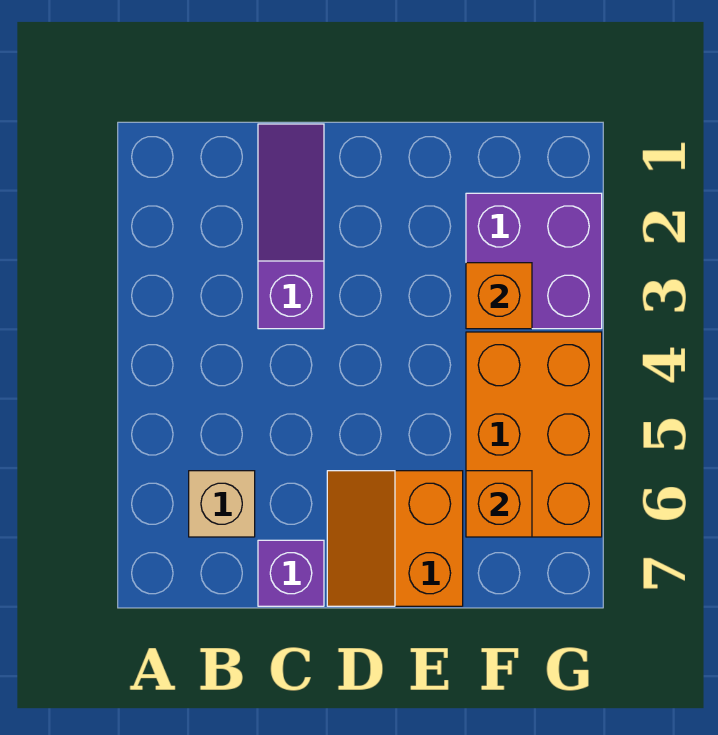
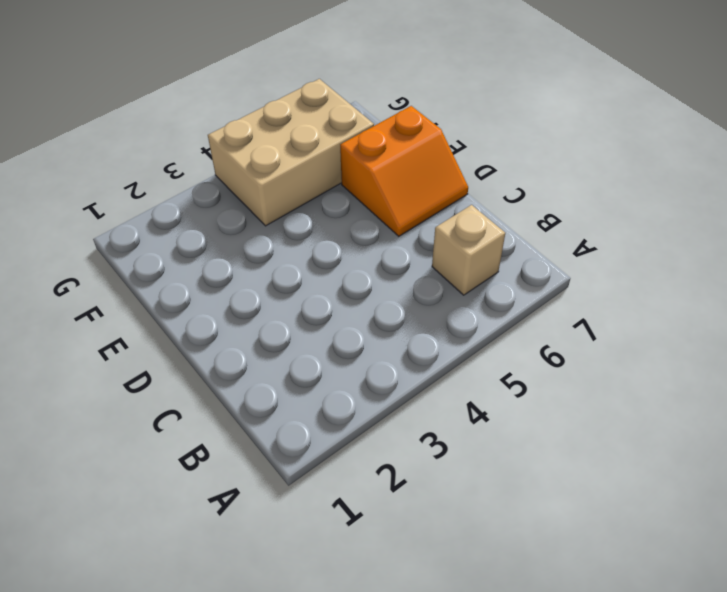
tan 2x3 brick [208,79,374,226] -> orange 2x3 brick [466,332,602,537]
none -> purple 1x3 slope [258,124,324,329]
none -> purple 1x1 brick [258,540,324,606]

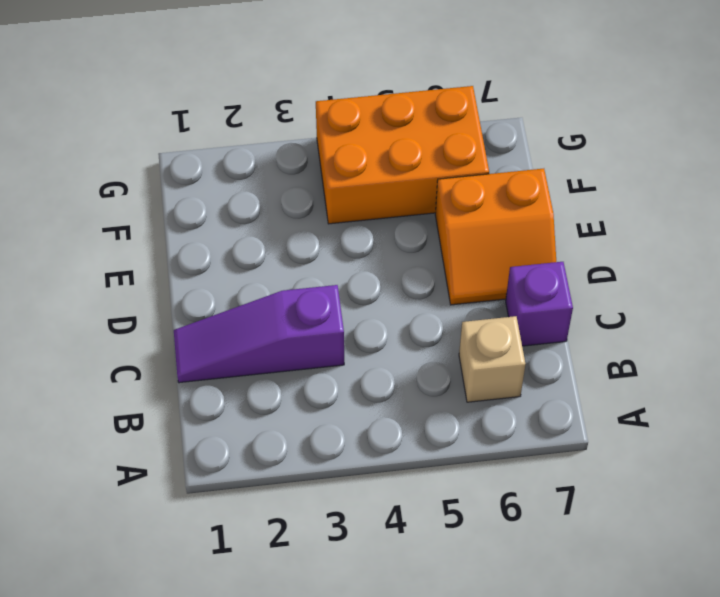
none -> purple 2x2 brick [466,193,602,329]
none -> orange 1x1 brick [466,263,532,329]

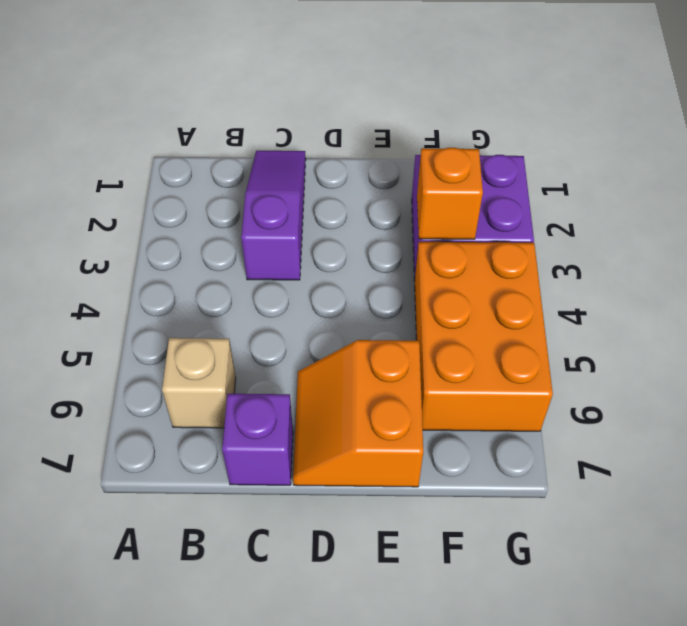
none -> orange 1x1 brick [466,471,532,537]

